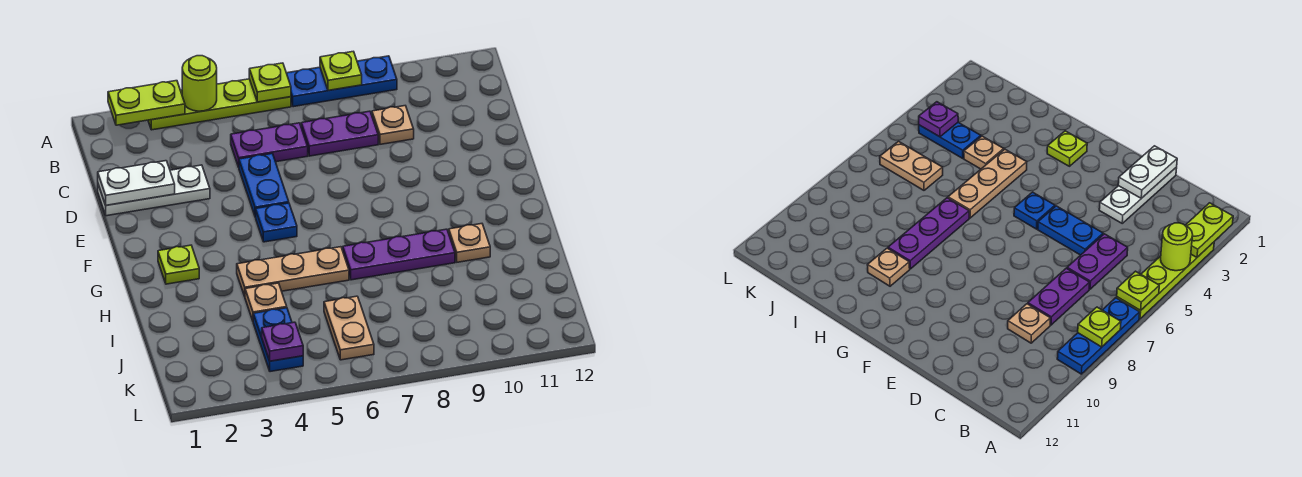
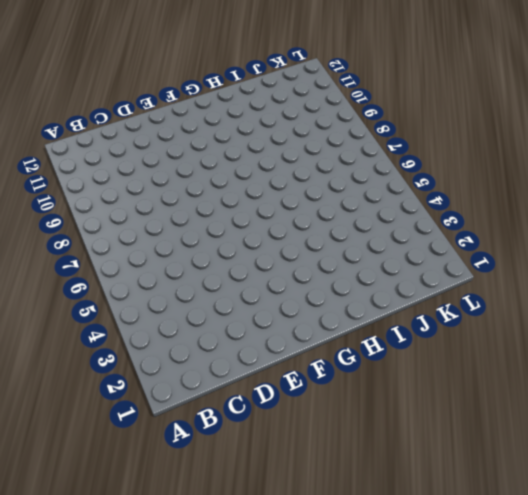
none -> lime 1x4 plate [148,79,291,130]
none -> blue 1x3 plate [287,56,397,107]
none -> purple 1x2 plate [231,123,308,167]

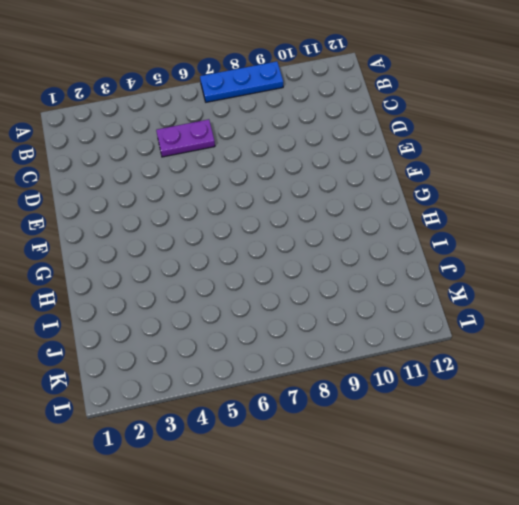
none -> lime 1x4 plate [148,79,291,130]
none -> purple 1x2 plate [301,111,378,156]
none -> tan 1x1 plate [372,106,414,144]

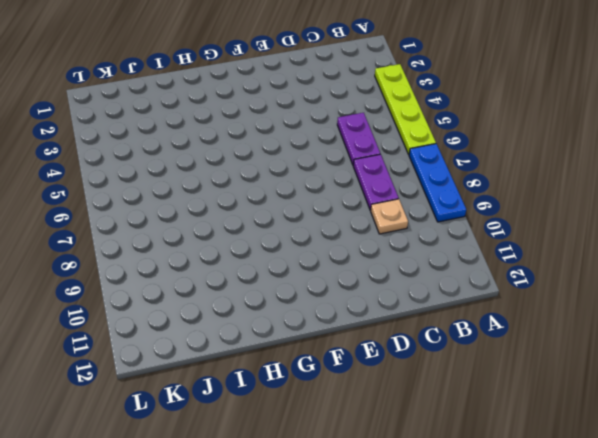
none -> white 1x3 plate [98,165,210,216]
none -> blue 1x2 plate [239,154,289,217]
none -> blue 1x1 plate [256,203,297,242]

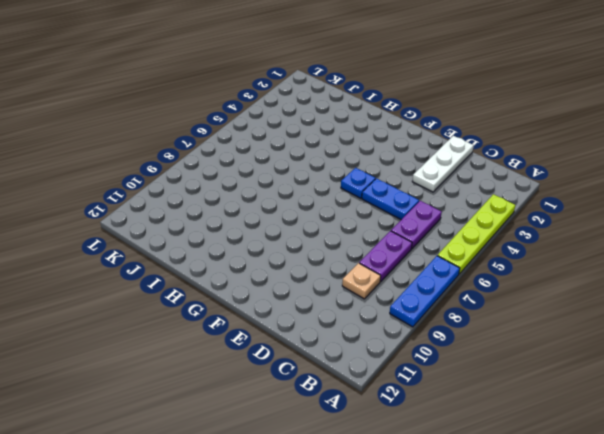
none -> lime 1x1 plate [158,245,199,284]
none -> tan 1x3 plate [237,247,349,296]
none -> purple 1x3 plate [343,229,455,280]

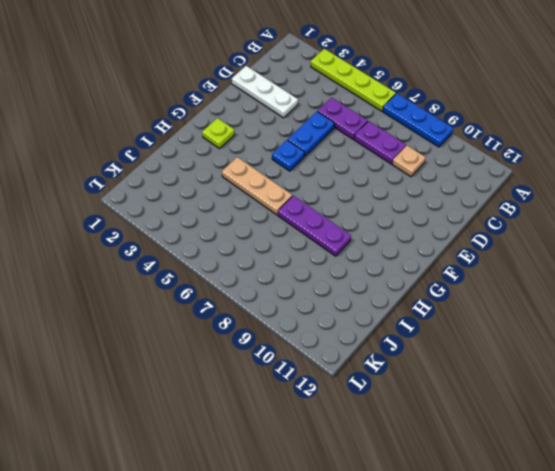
none -> tan 1x1 plate [449,224,490,262]
none -> tan 1x1 plate [245,283,287,321]
none -> blue 1x2 plate [253,308,303,372]

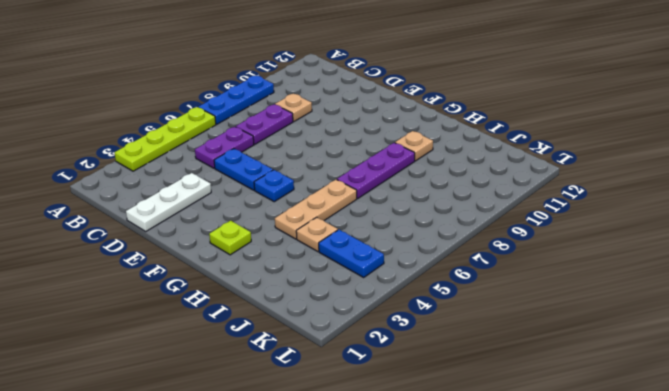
none -> tan 1x2 plate [324,296,374,360]
none -> lime 1x2 plate [108,81,185,125]
none -> lime 1x1 round brick [182,56,217,111]

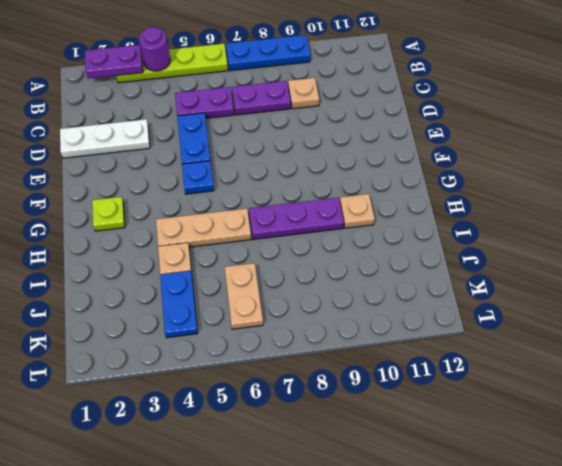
purple 1x2 plate [85,45,143,79] -> lime 1x2 plate [108,81,185,125]
purple 1x1 round brick [139,27,170,71] -> lime 1x1 round brick [182,56,217,111]
none -> lime 1x1 plate [249,63,291,102]
none -> lime 1x1 plate [320,51,362,91]
none -> white 1x2 plate [98,161,175,205]

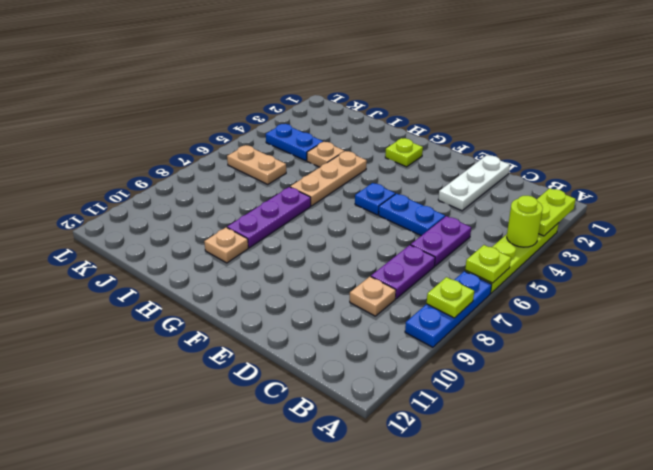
none -> white 1x2 plate [98,161,175,205]
none -> purple 1x1 plate [262,322,303,361]

